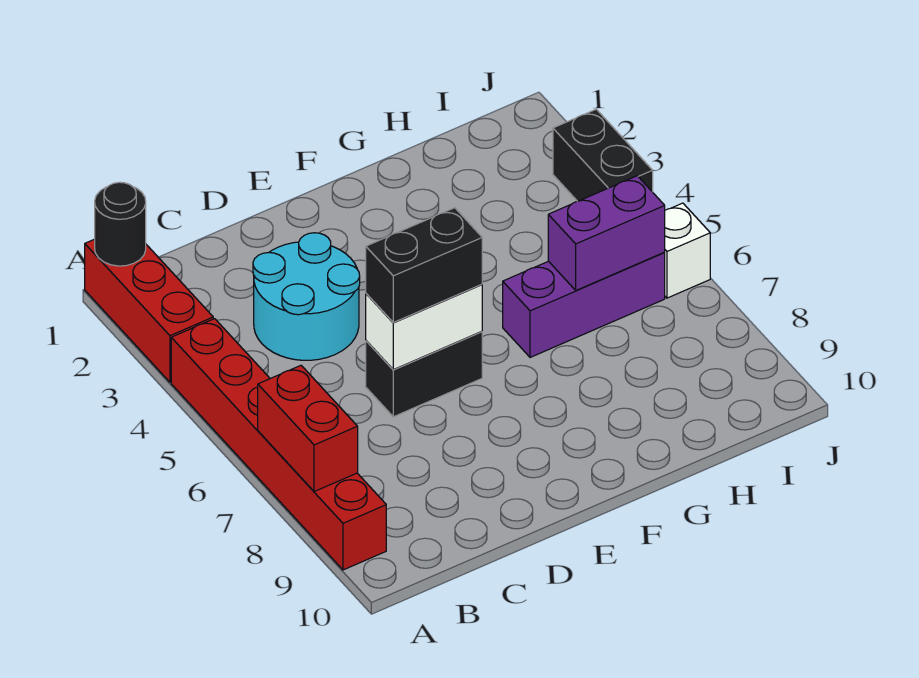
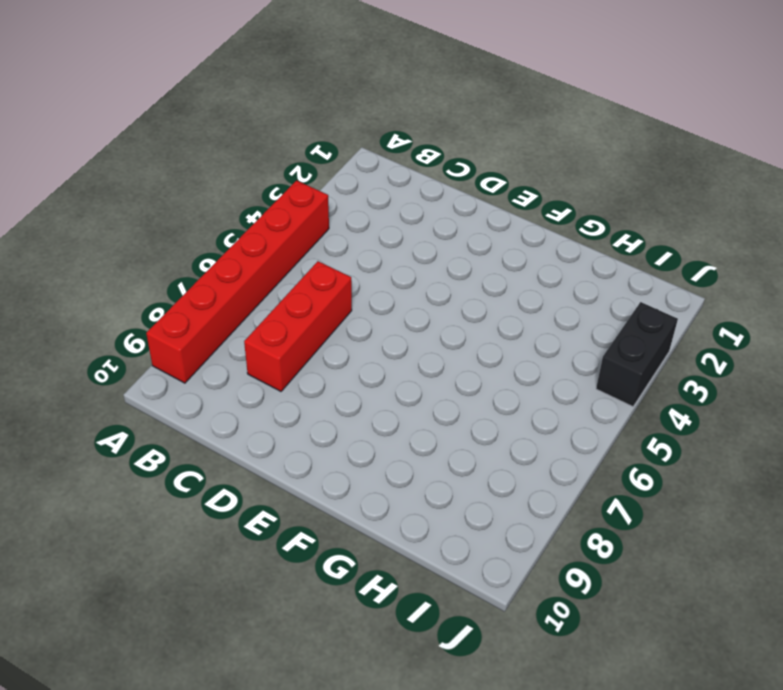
red 1x3 brick [244,261,352,391] -> red 1x3 brick moved to [85,239,213,382]
none -> cyan 2x2 round brick [253,233,360,360]
none -> black 1x2 brick [366,332,482,417]
none -> purple 1x3 brick [503,253,665,357]

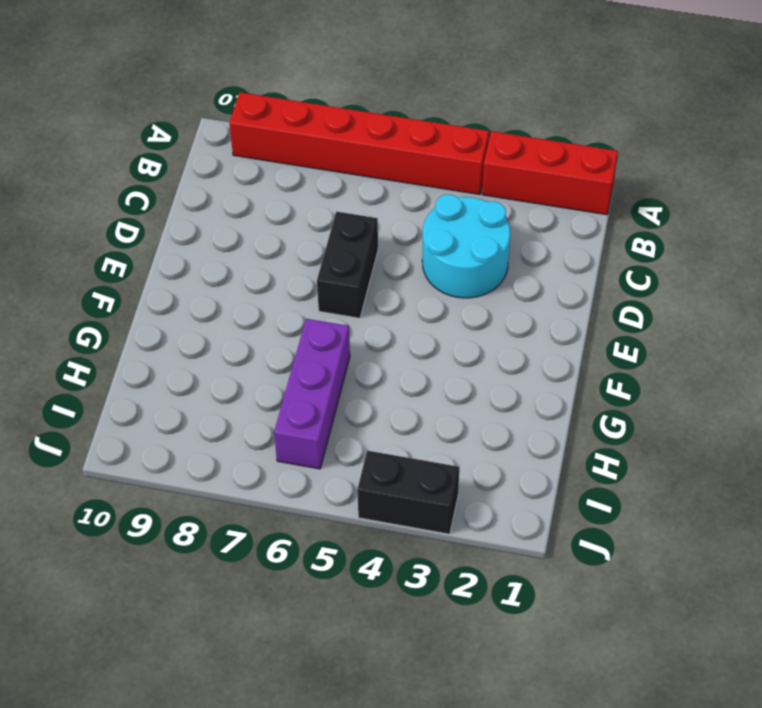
none -> white 1x1 brick [664,203,710,298]
none -> black 1x1 round brick [95,182,146,266]
none -> red 1x2 brick [258,365,358,492]

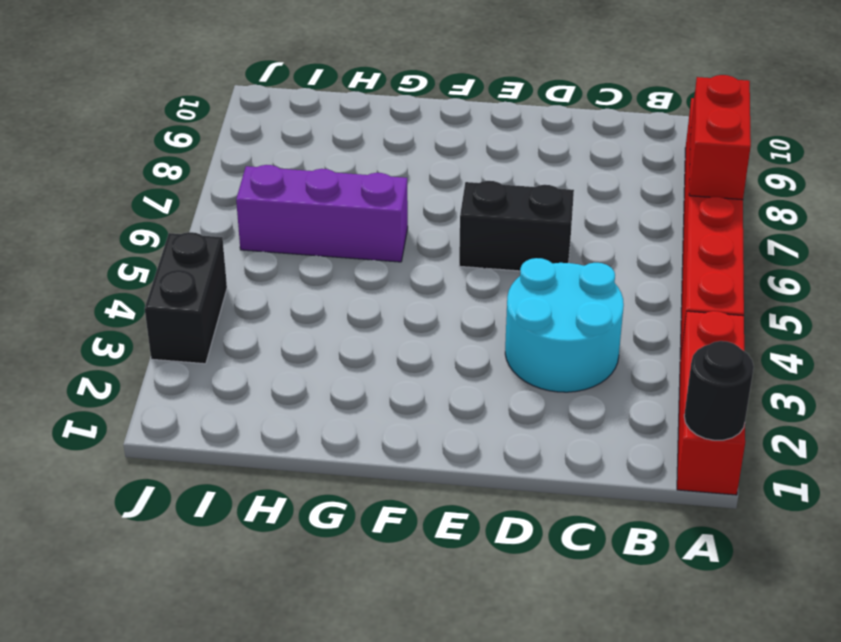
none -> white 1x1 brick [664,203,710,298]
none -> white 1x2 brick [366,284,482,370]
none -> purple 1x2 brick [548,176,665,290]

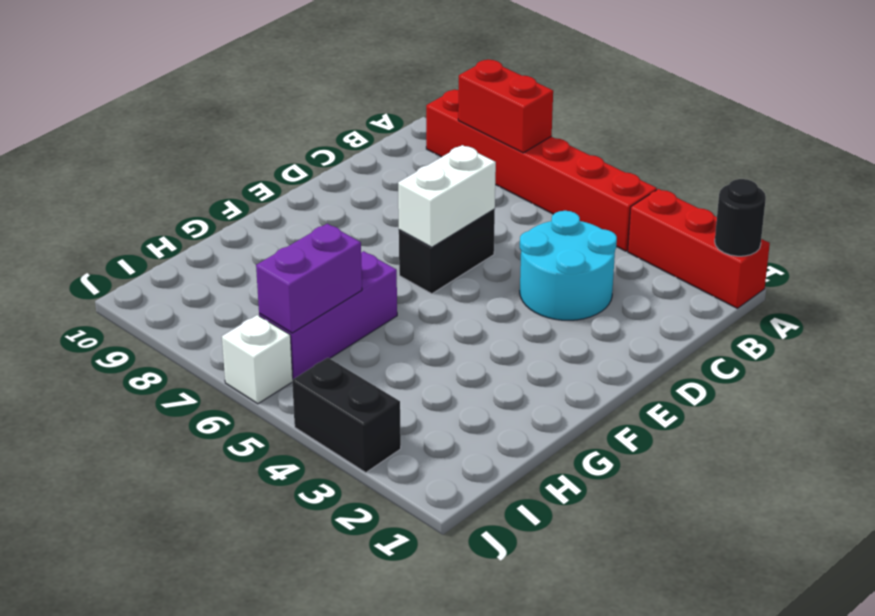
none -> black 1x2 brick [366,208,482,322]

